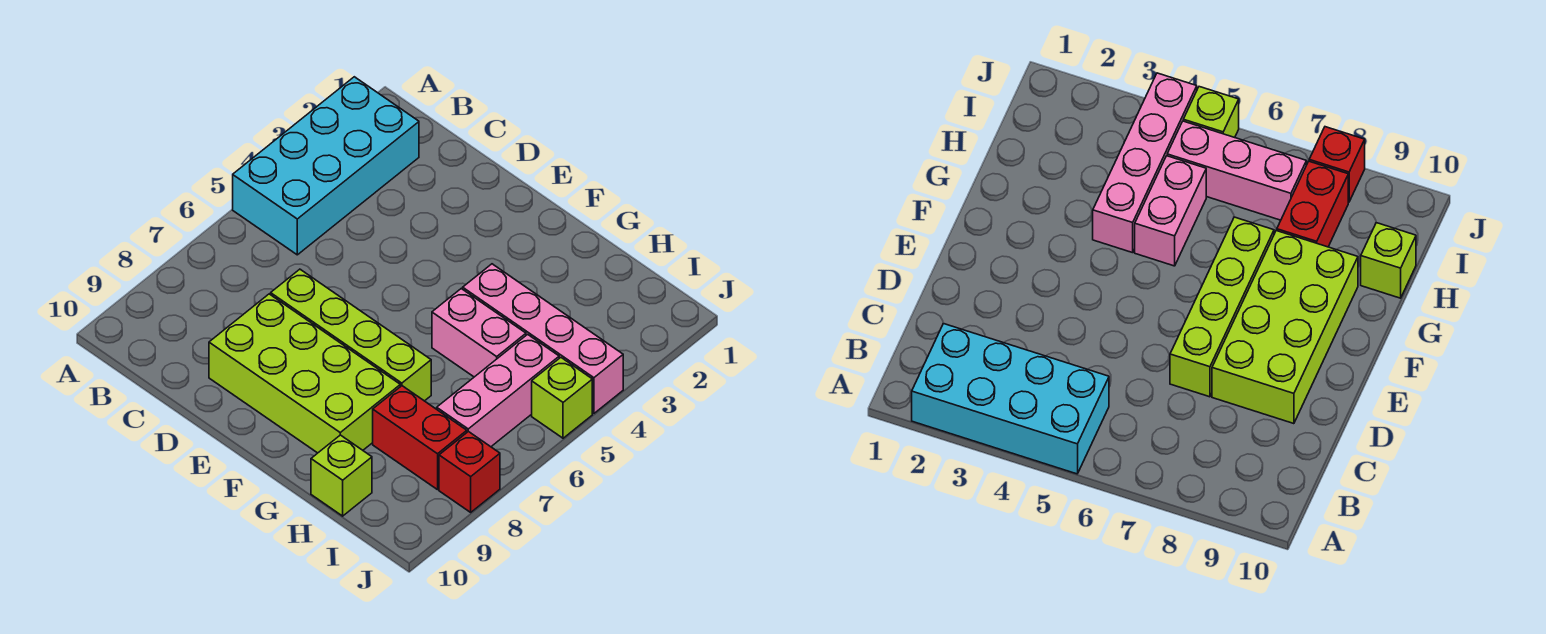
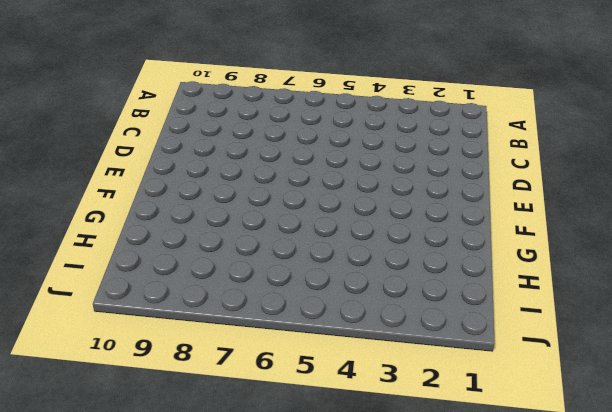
none -> cyan 2x4 brick [233,77,419,255]
none -> lime 1x4 brick [271,269,431,401]

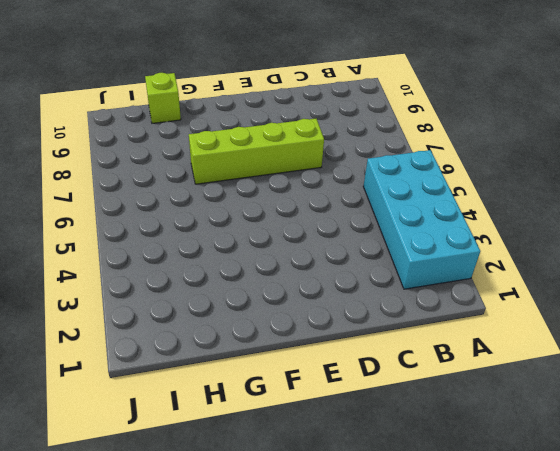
none -> lime 2x4 brick [209,294,400,453]
none -> pink 1x4 brick [463,264,623,413]

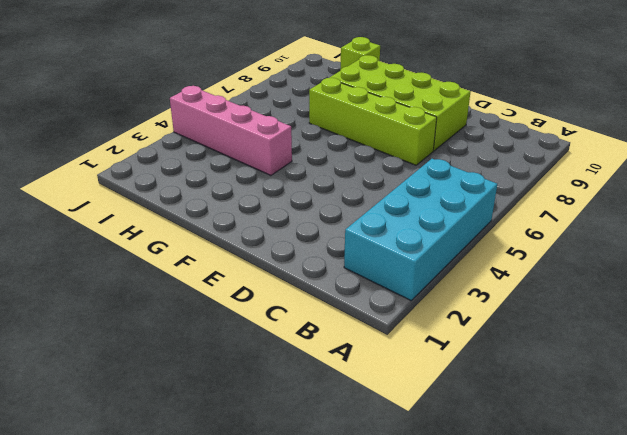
none -> pink 1x2 brick [432,289,526,377]
none -> red 1x2 brick [373,386,467,490]

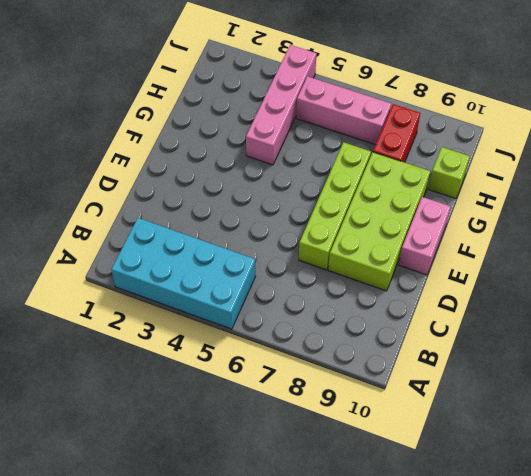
pink 1x2 brick [399,197,451,275] -> pink 1x2 brick moved to [432,289,526,377]
none -> lime 1x1 brick [532,357,592,438]
none -> red 1x1 brick [439,431,500,512]

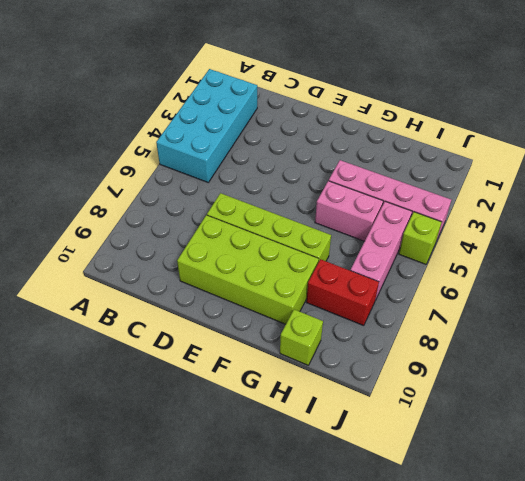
none -> red 1x1 brick [439,431,500,512]

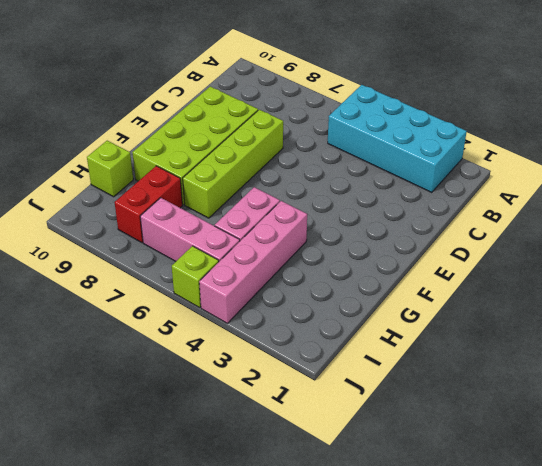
none -> red 1x1 brick [439,431,500,512]

